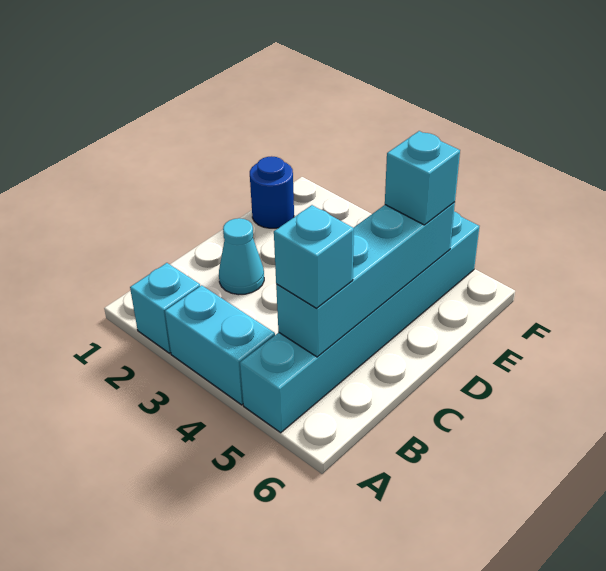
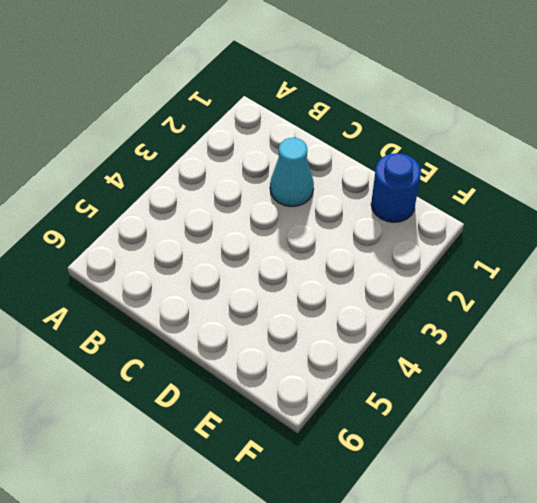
none -> cyan 1x1 brick [130,263,200,353]
none -> cyan 1x2 brick [165,285,275,405]

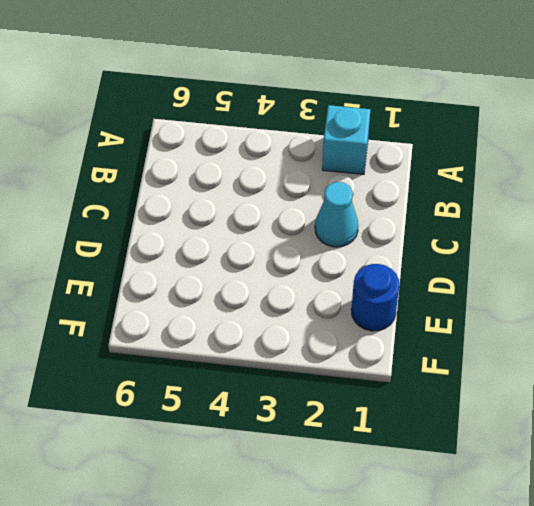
none -> cyan 1x2 brick [165,285,275,405]
none -> cyan 1x6 brick [240,212,479,433]

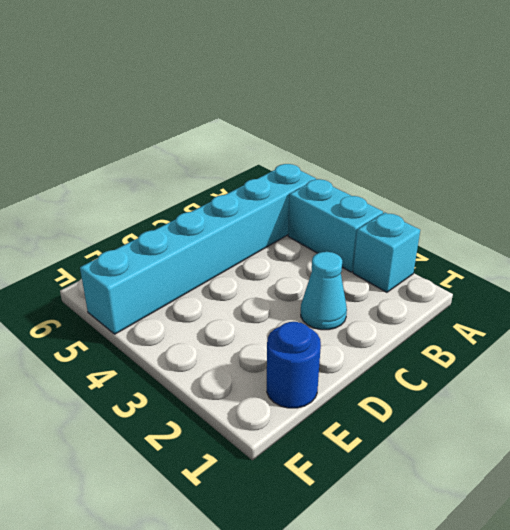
none -> cyan 1x4 brick [276,202,455,357]
none -> cyan 1x1 brick [274,205,354,308]

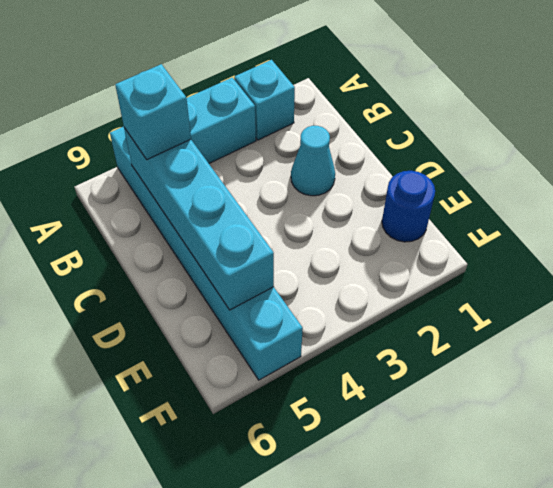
none -> cyan 1x1 brick [385,131,460,225]

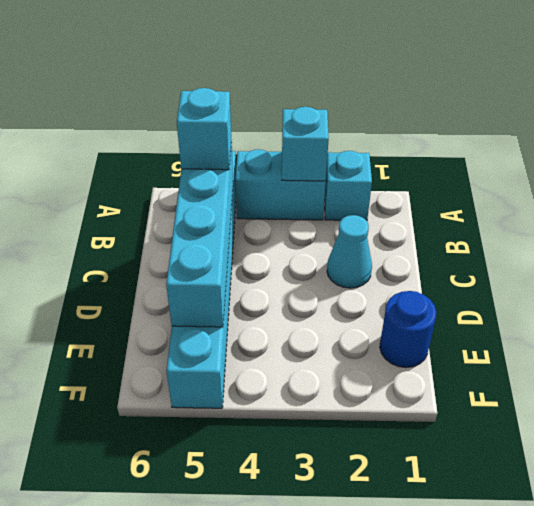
cyan 1x1 brick [282,107,329,181] -> cyan 1x1 brick moved to [385,131,460,225]

